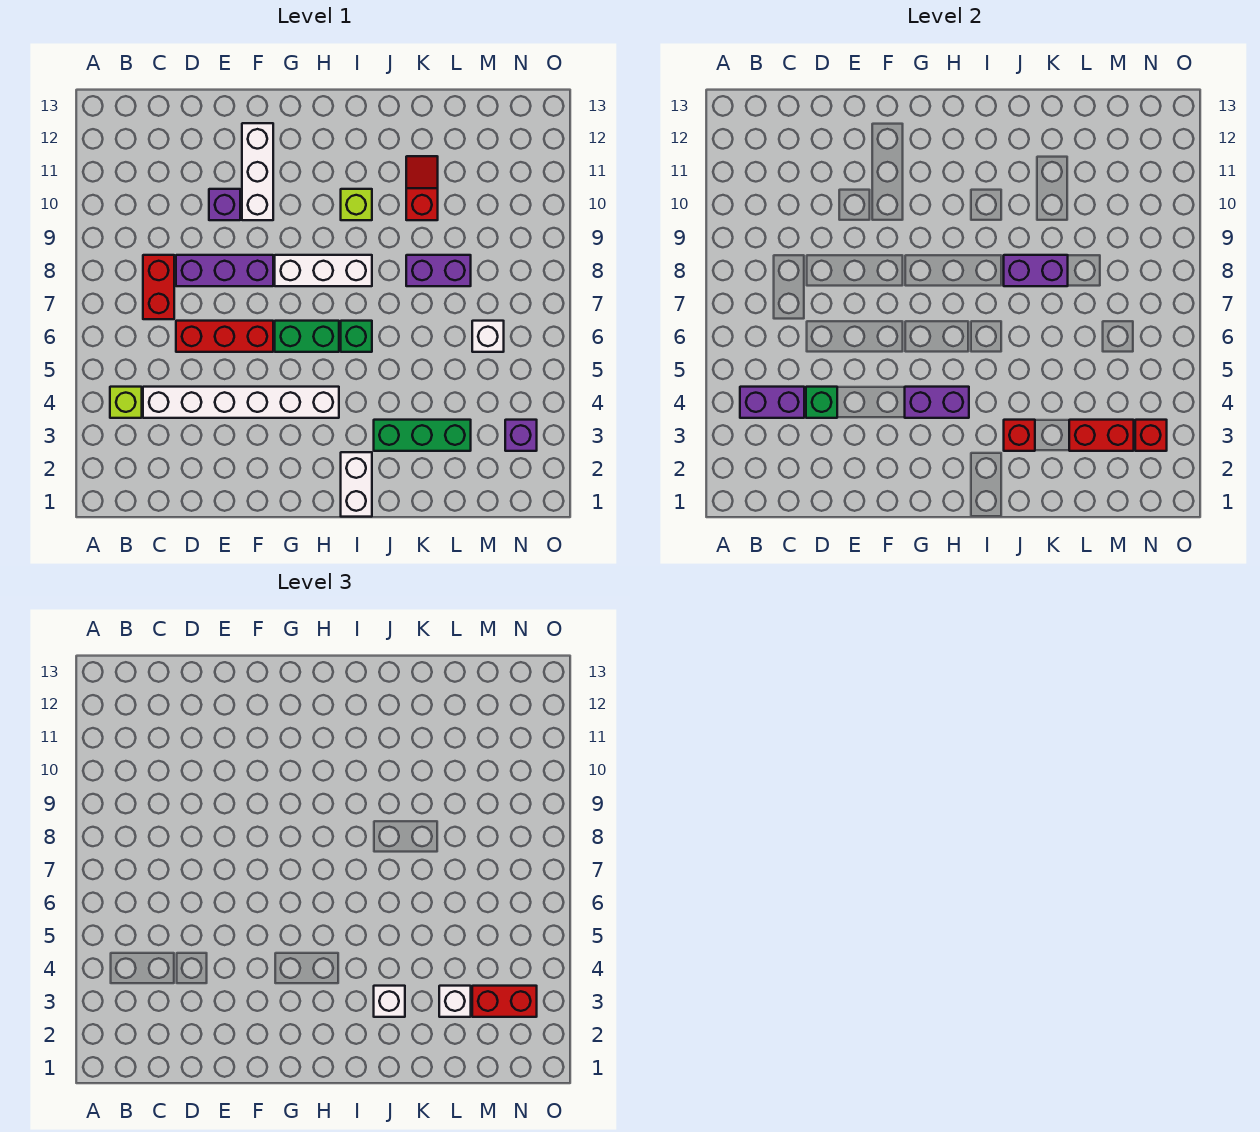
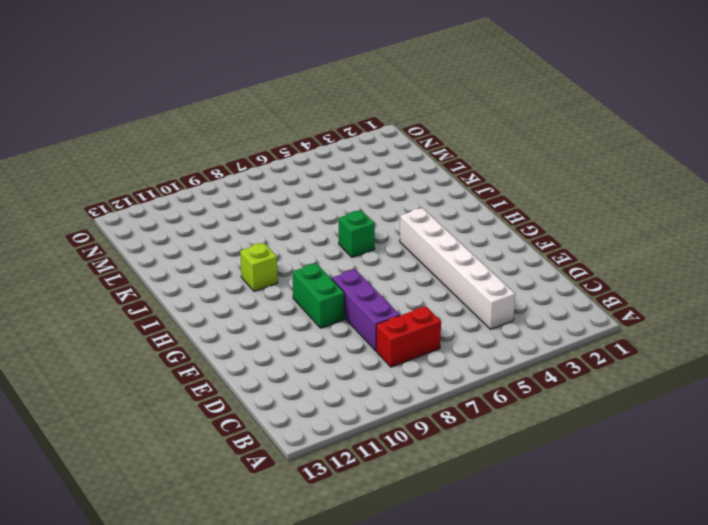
green 1x2 brick [292,263,345,328] -> green 1x2 brick moved to [275,321,339,352]
none -> lime 1x1 brick [110,387,142,418]
none -> red 1x3 brick [176,321,273,352]
none -> purple 1x1 brick [209,189,240,220]

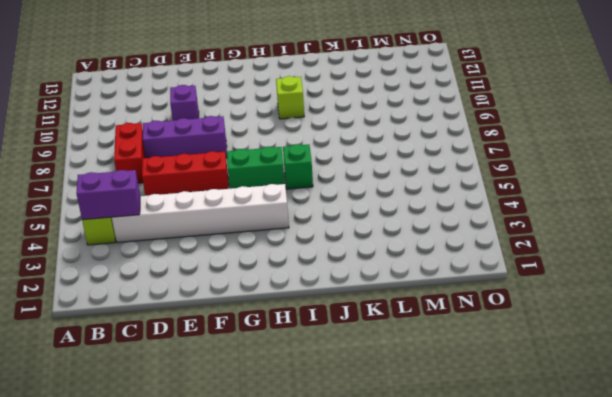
none -> white 1x3 brick [242,123,273,220]
none -> white 1x3 brick [275,255,372,286]
none -> white 1x2 brick [341,452,372,517]

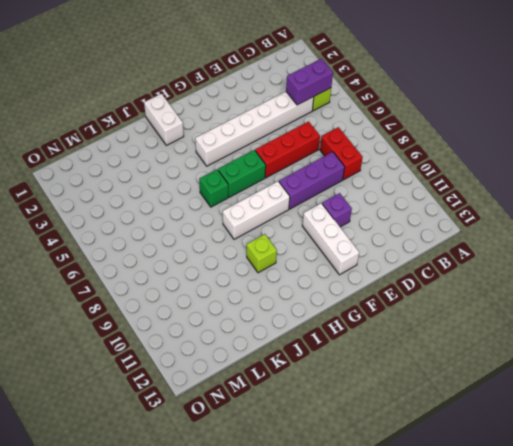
none -> green 1x3 brick [374,420,471,451]
none -> purple 1x2 brick [406,255,471,286]
none -> red 1x2 slope [406,156,438,220]

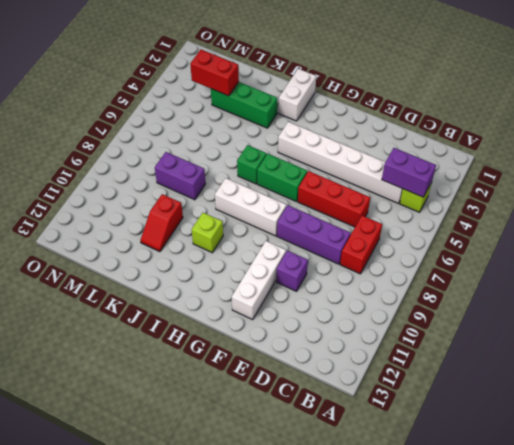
none -> white 1x1 brick [472,321,504,352]
none -> purple 1x1 brick [505,420,537,451]
none -> green 1x1 brick [806,387,837,418]

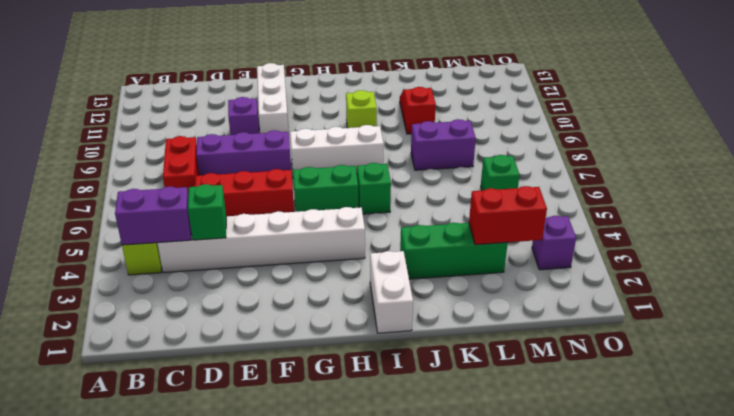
green 1x1 brick [481,155,519,191] -> white 1x1 brick [472,321,504,352]
none -> purple 1x2 brick [905,387,969,418]
none -> red 1x1 brick [1004,420,1035,451]
none -> purple 1x2 brick [1004,255,1068,286]

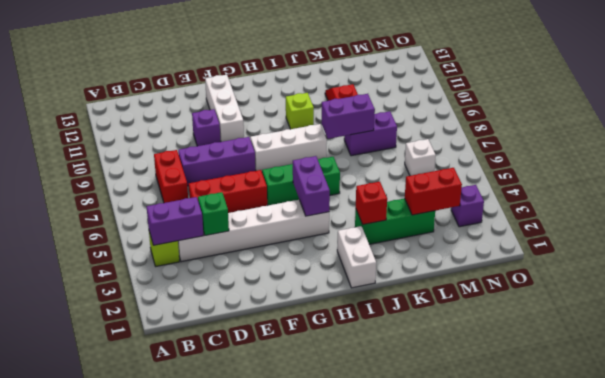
purple 1x2 brick [293,156,330,216] -> purple 1x2 brick turned to [905,387,969,418]
none -> red 1x1 brick [1135,420,1167,451]
none -> white 1x1 brick [374,986,405,1017]
none -> white 1x1 brick [439,986,471,1017]

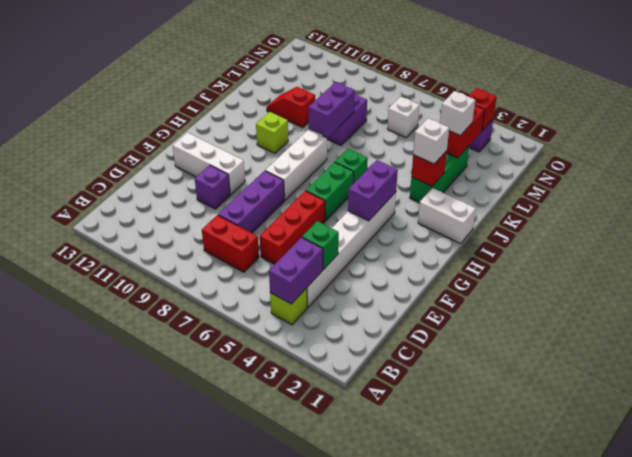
none -> red 1x2 brick [472,986,537,1017]

